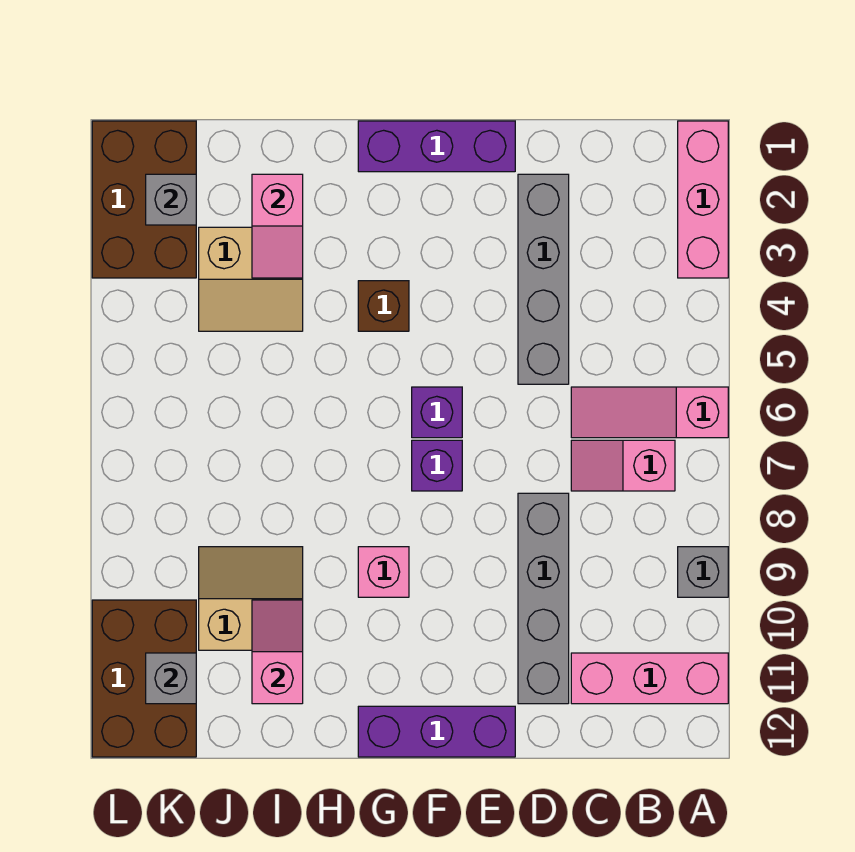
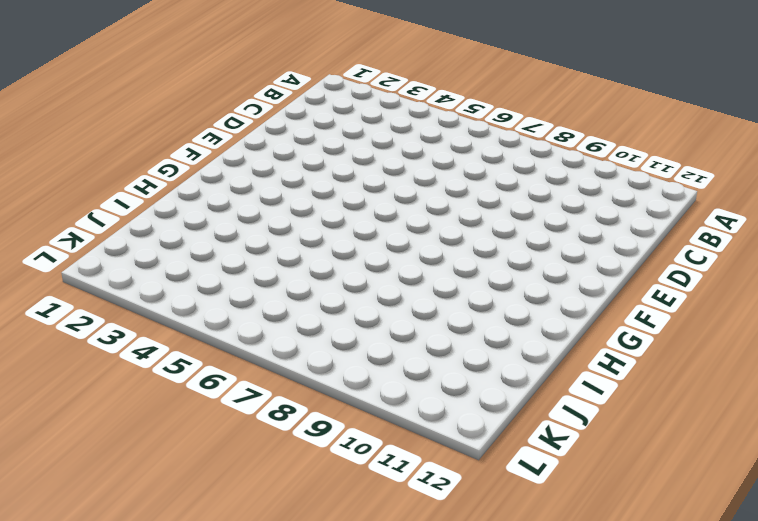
none -> pink 1x3 brick [678,121,728,278]
none -> pink 1x3 slope [571,387,728,438]
none -> grey 1x1 brick [678,547,728,597]

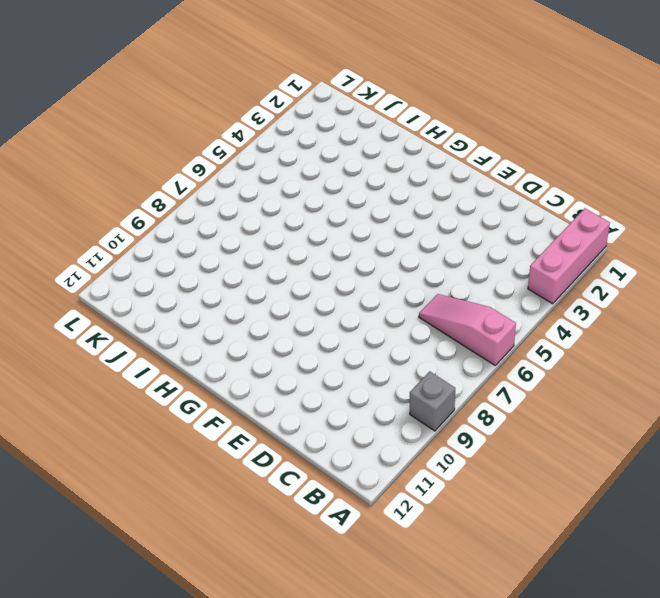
none -> pink 1x3 brick [571,653,728,704]
none -> pink 1x2 slope [571,440,675,491]
none -> grey 1x4 brick [518,174,569,384]

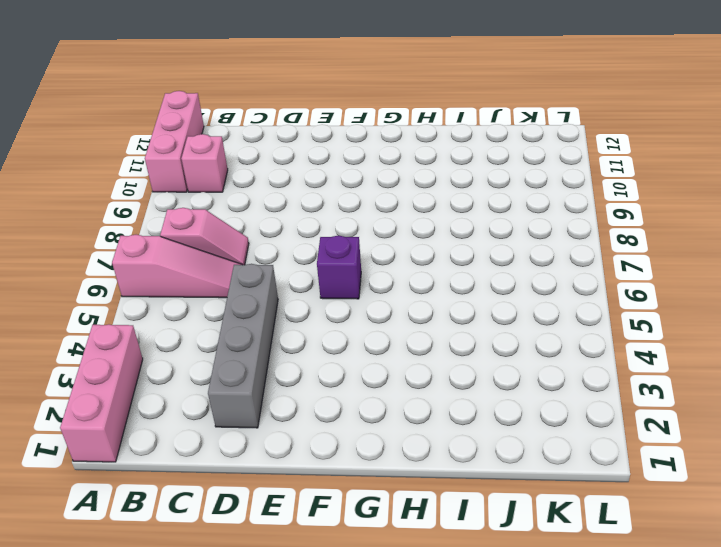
pink 1x3 brick [145,91,204,192] -> pink 1x3 brick turned to [571,653,728,704]
pink 1x1 brick [181,134,228,192] -> pink 1x1 brick moved to [358,547,409,597]
none -> grey 1x1 brick [678,547,728,597]
none -> grey 1x4 brick [518,493,569,704]
none -> purple 1x3 brick [358,121,515,172]

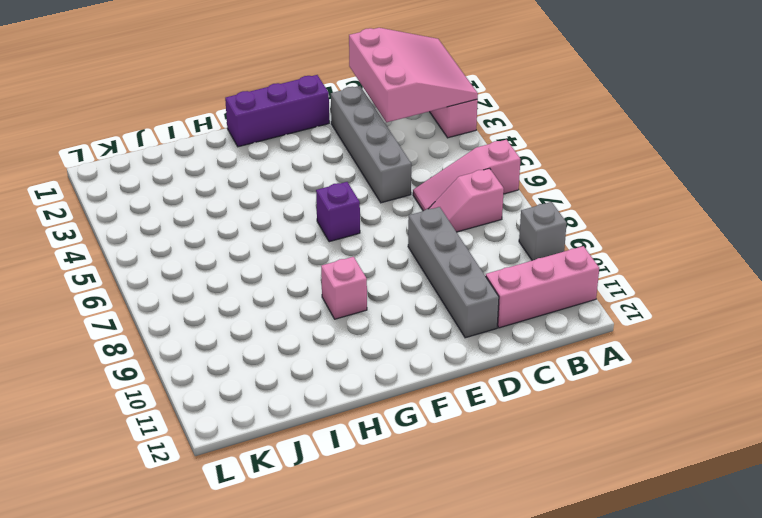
pink 3x3 slope [349,28,478,122] -> none
none -> purple 1x3 brick [358,706,515,757]
none -> purple 1x1 brick [412,440,462,491]
none -> brown 1x1 brick [358,281,409,331]

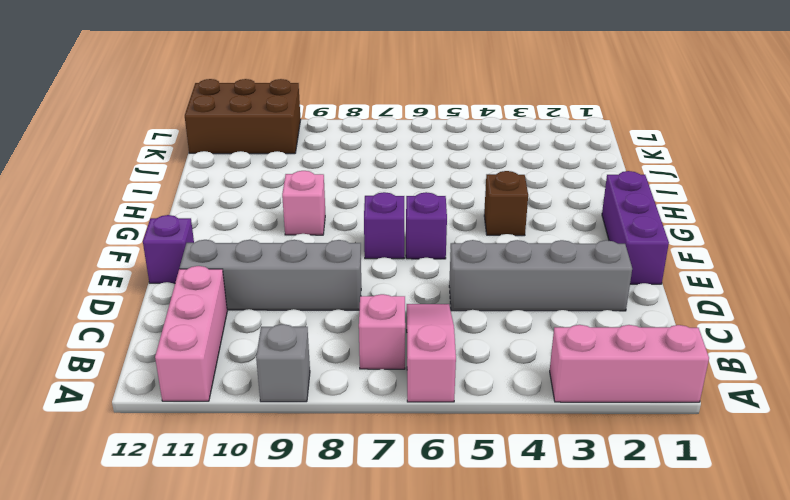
purple 1x1 brick [143,215,194,283] -> purple 1x3 brick [358,706,515,757]
none -> tan 2x2 slope [199,227,303,331]
none -> tan 2x2 slope [199,547,303,650]
none -> brown 2x3 brick [92,121,196,278]

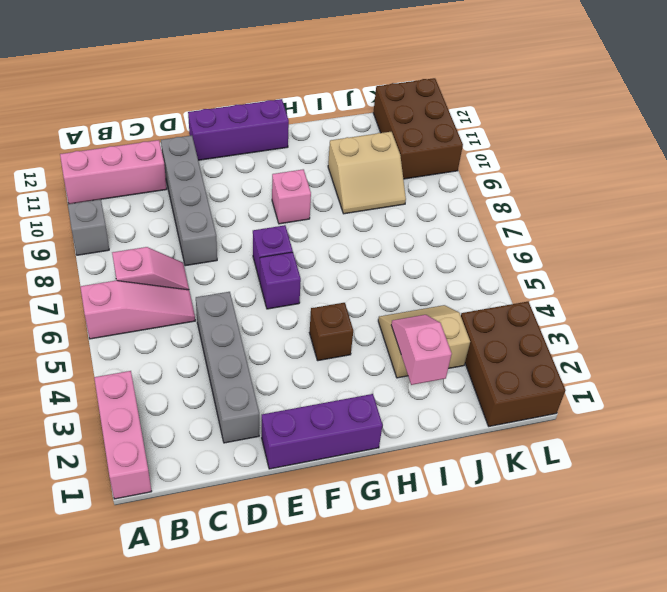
none -> pink 1x2 slope [252,600,303,704]
none -> grey 1x1 brick [146,174,196,225]
none -> grey 1x1 brick [146,653,196,704]

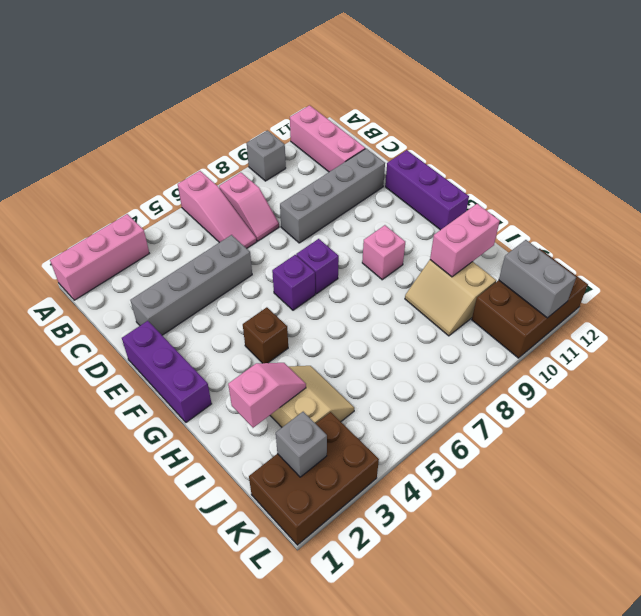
pink 1x2 brick [430,204,500,277] -> pink 1x2 slope [252,600,303,704]
grey 1x2 brick [499,240,576,318] -> grey 1x1 brick [146,653,196,704]

